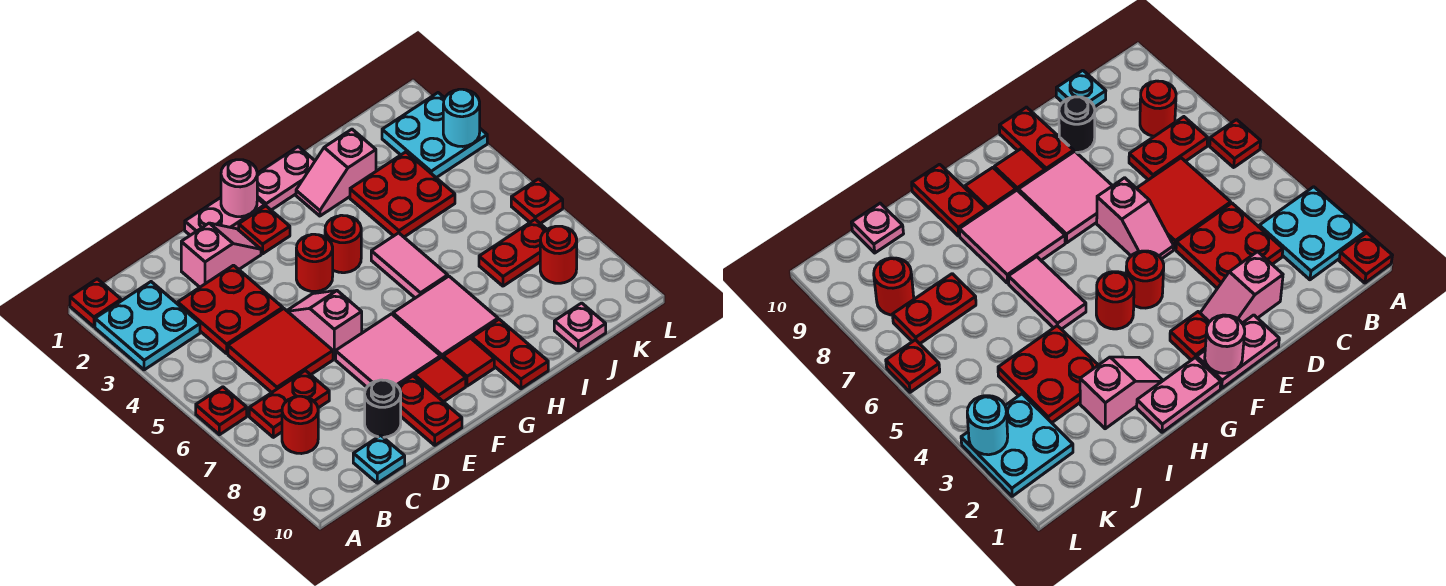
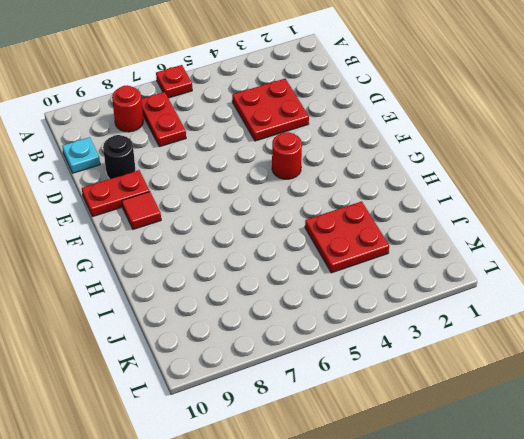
none -> red 1x1 plate [70,279,121,327]
none -> cyan 2x2 plate [95,282,200,370]
none -> red 2x2 tile [228,309,333,393]
none -> pink 1x2 slope [181,223,261,287]

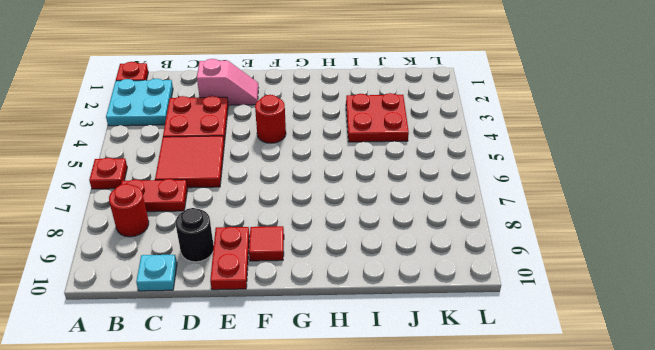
none -> pink 1x2 plate [185,198,265,235]
none -> pink 1x2 slope [287,291,362,359]
none -> pink 2x2 tile [336,314,441,387]
none -> red 1x1 plate [239,206,290,254]

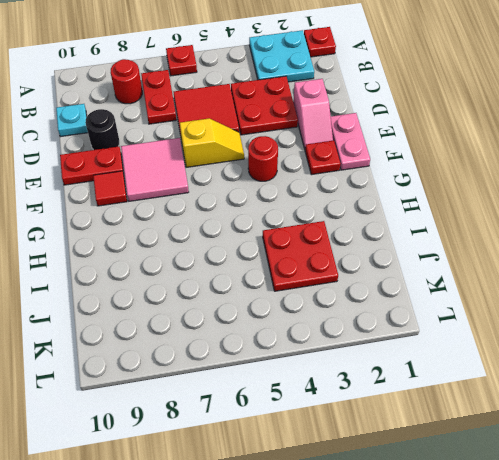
yellow 1x2 slope [180,118,244,167] -> pink 1x2 slope [287,291,362,359]
none -> pink 1x2 plate [257,147,315,210]
none -> red 1x1 round brick [325,215,361,273]
none -> pink 2x2 tile [393,276,498,357]
none -> red 1x1 tile [443,338,494,386]

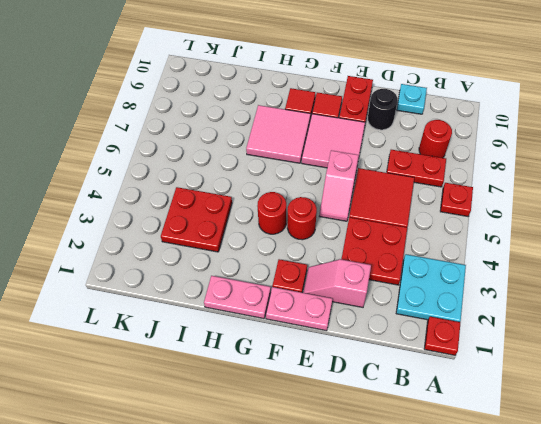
none -> pink 1x2 slope [296,129,376,216]
none -> pink 1x2 tile [371,233,448,298]
none -> red 1x2 plate [472,319,548,389]
none -> red 1x2 plate [479,220,547,286]

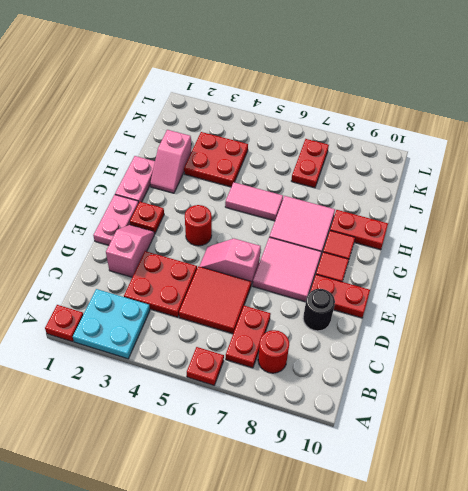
none -> cyan 1x1 plate [353,435,405,483]
none -> red 1x1 round brick [325,215,361,273]
none -> pink 1x1 plate [554,303,606,351]
none -> cyan 2x2 plate [382,93,487,178]

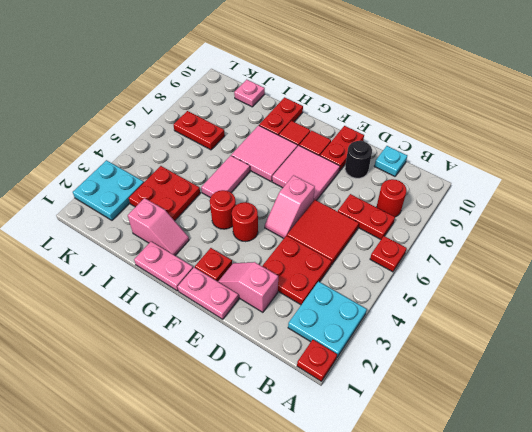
none -> red 1x1 round brick [540,226,577,283]
none -> red 1x1 plate [511,179,563,224]
none -> pink 1x1 round brick [221,160,257,217]
none -> cyan 1x1 round brick [443,89,480,147]

